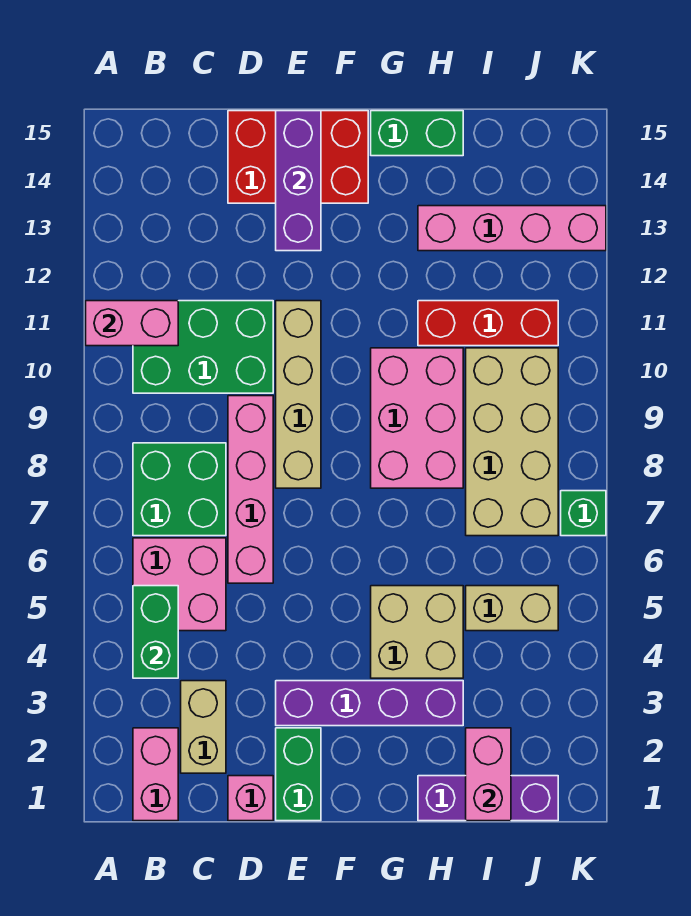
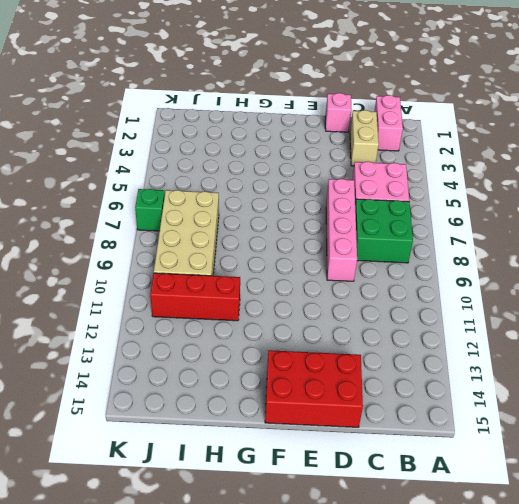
none -> green 2x3 brick [133,301,273,393]
none -> green 1x2 brick [276,728,321,821]
none -> purple 1x4 brick [276,681,463,726]

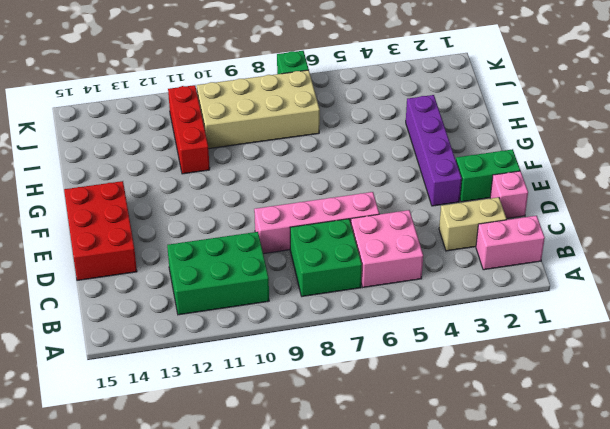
green 2x3 brick [167,232,269,315] -> green 2x3 brick turned to [133,301,273,393]
none -> tan 1x4 brick [276,301,321,488]
none -> tan 2x2 brick [371,586,463,678]
none -> pink 2x3 brick [371,348,463,488]

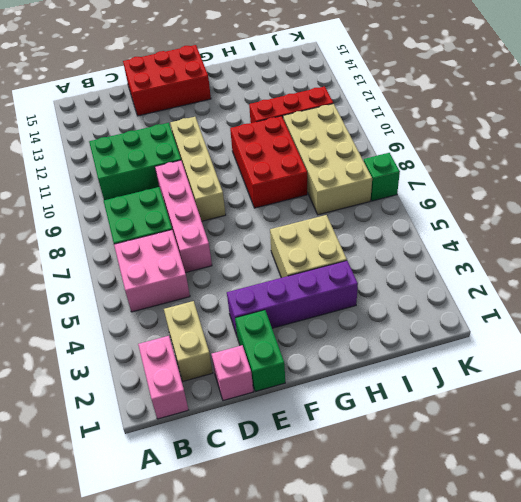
red 2x3 brick [230,116,307,208] -> pink 2x3 brick [371,348,463,488]
none -> green 1x2 brick [371,111,463,156]
none -> purple 1x3 brick [418,776,558,821]
none -> pink 1x4 brick [418,206,606,251]

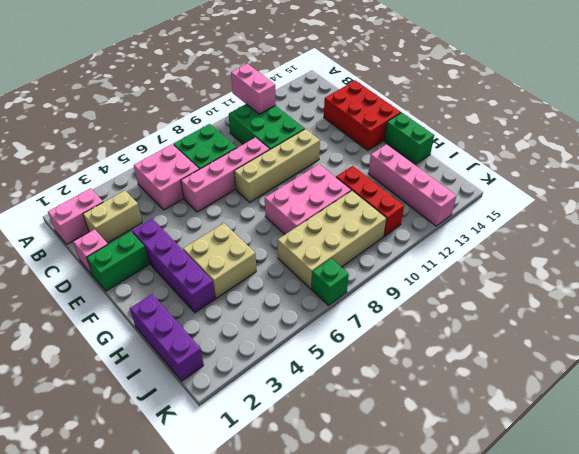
none -> tan 1x2 brick [466,586,558,631]
none -> green 1x2 brick [133,586,178,678]
none -> purple 1x3 brick [276,111,321,251]

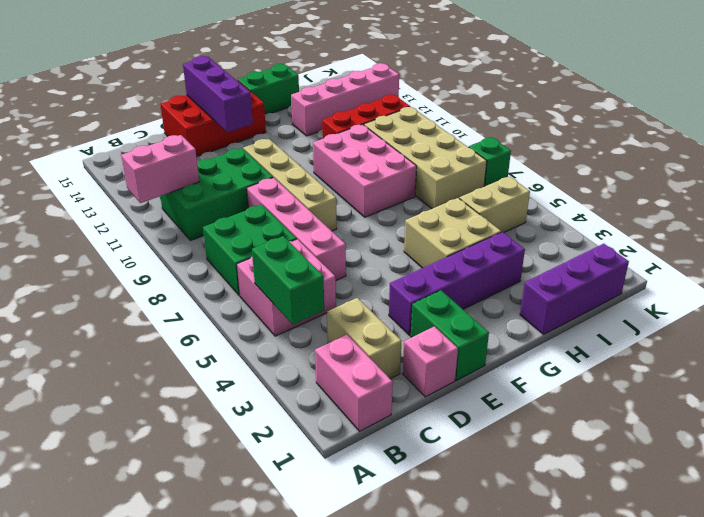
none -> pink 1x2 brick [466,728,511,821]

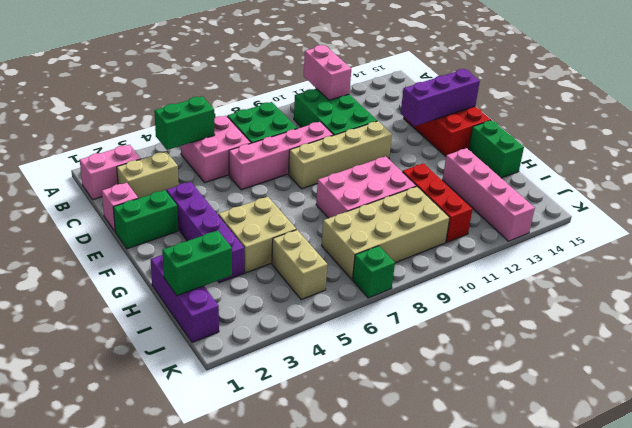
green 1x2 brick [162,231,232,296] -> pink 1x2 brick [466,728,511,821]

